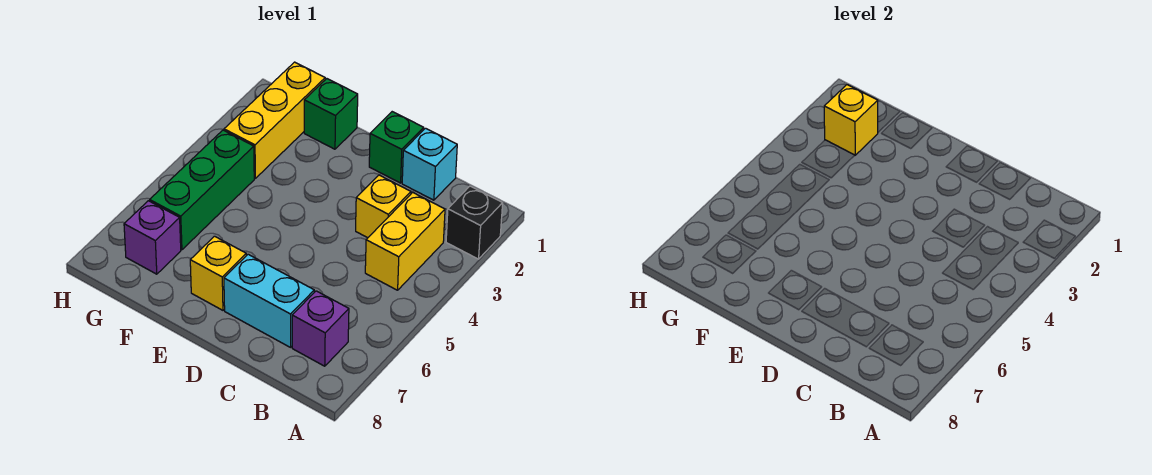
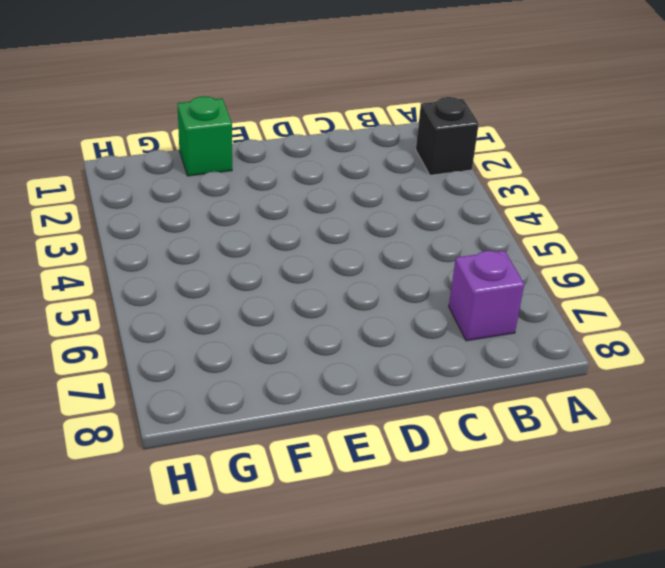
none -> yellow 1x2 brick [365,192,445,290]
none -> cyan 1x1 brick [402,128,457,200]
none -> yellow 1x1 brick [356,175,411,238]

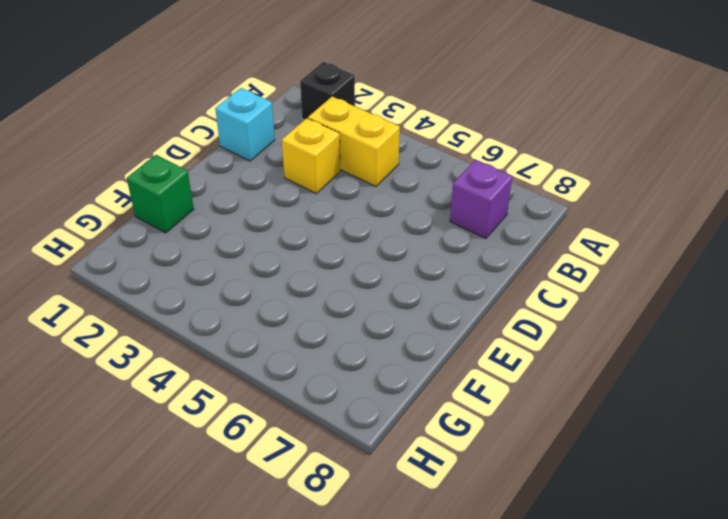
none -> cyan 1x2 brick [224,254,314,347]
none -> green 1x1 brick [369,112,424,183]
none -> yellow 1x1 brick [190,236,246,310]

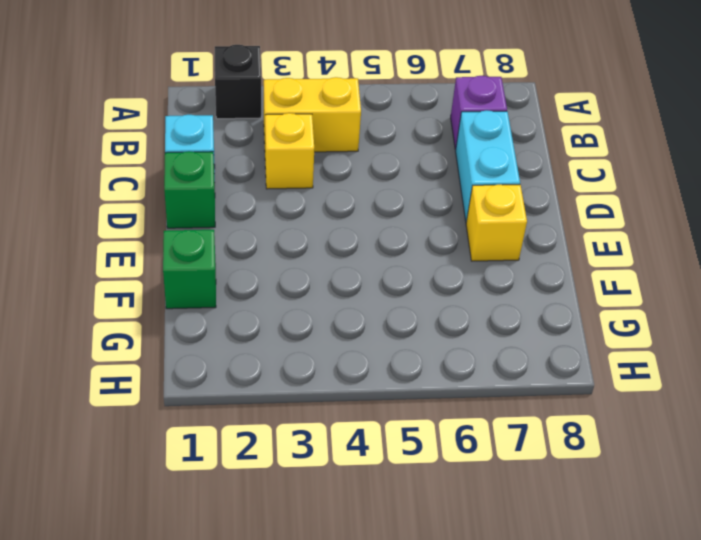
none -> yellow 1x3 brick [224,62,325,178]
none -> green 1x3 brick [150,130,254,250]
none -> purple 1x1 brick [124,201,181,274]

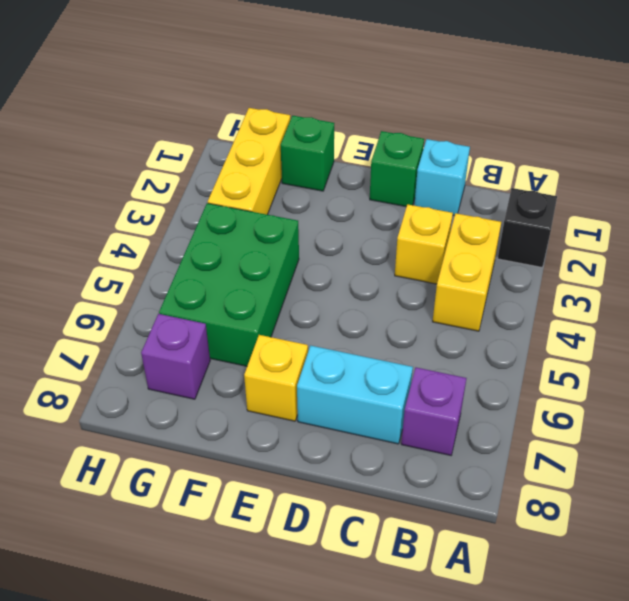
green 2x3 brick [159,203,299,366] -> green 1x3 brick [150,130,254,250]
none -> yellow 1x1 brick [824,85,878,155]

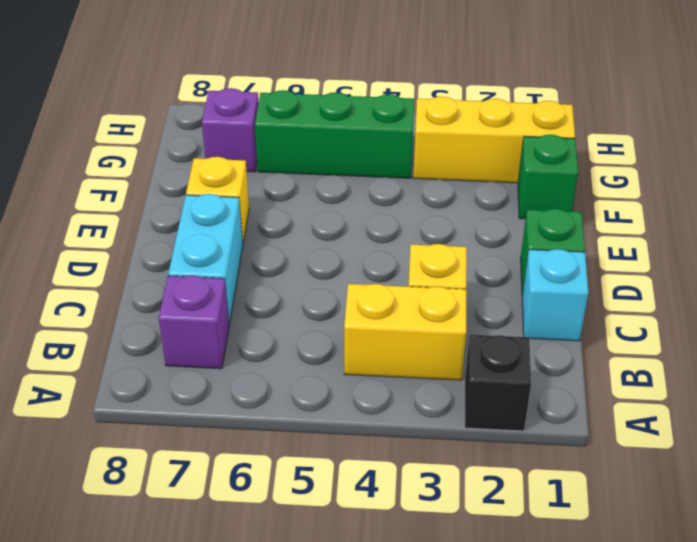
none -> yellow 1x1 brick [824,85,878,155]

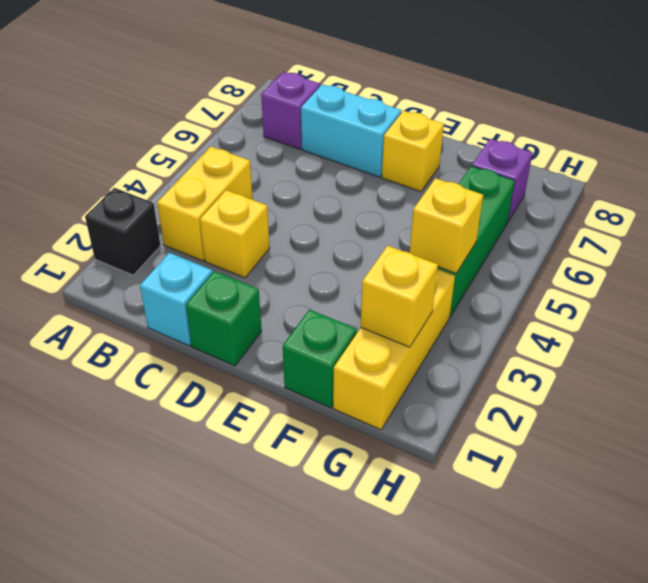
yellow 1x1 brick [410,178,483,273] -> none

